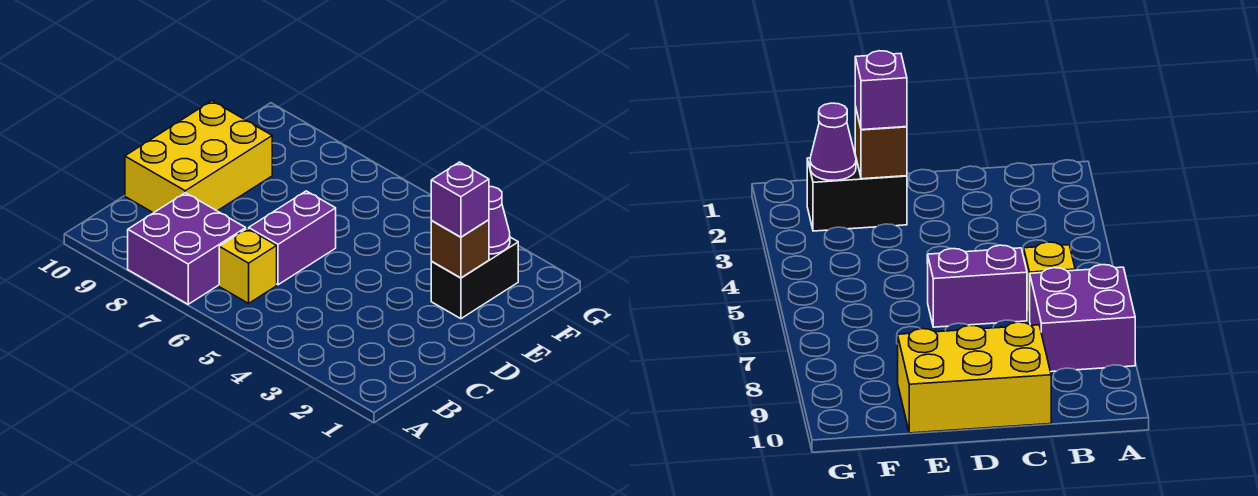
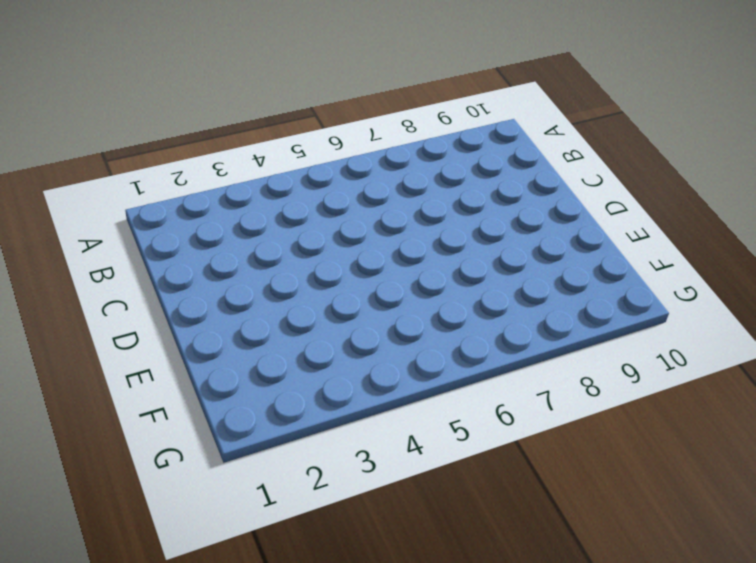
none -> purple 2x2 brick [128,193,246,304]
none -> yellow 1x1 brick [219,229,277,303]

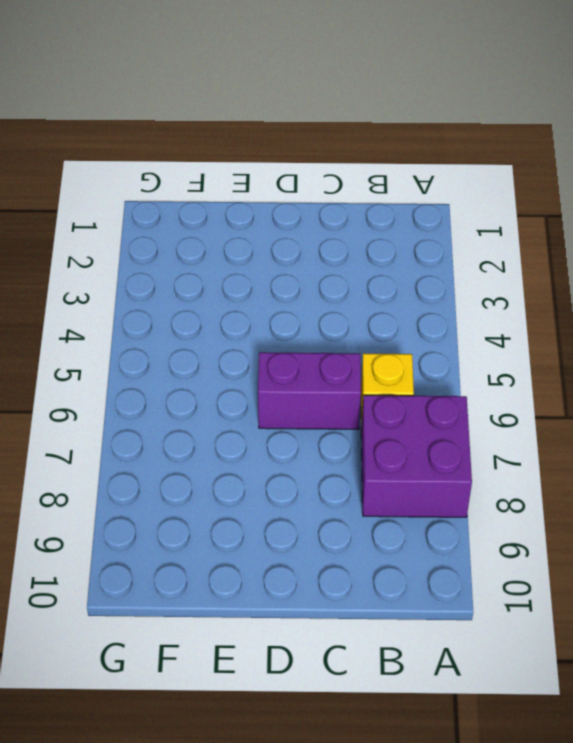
none -> yellow 2x3 brick [125,101,272,213]
none -> black 1x2 brick [431,237,518,319]

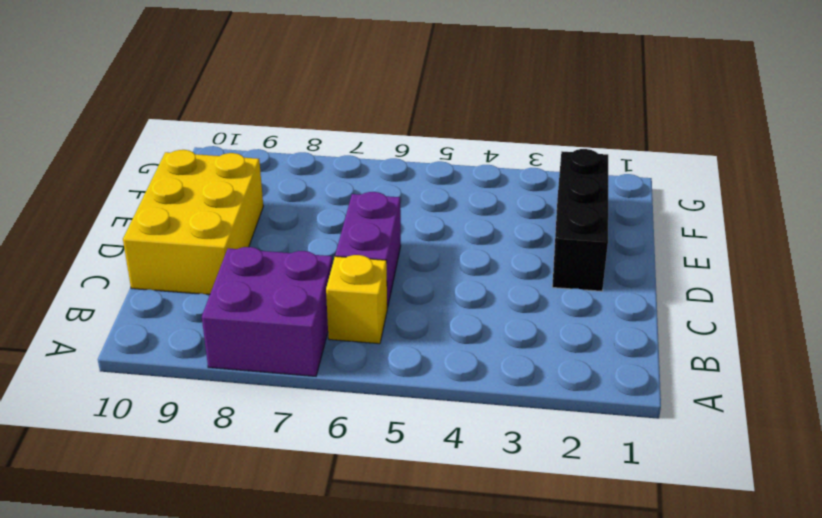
black 1x3 brick [552,149,608,291] -> black 1x2 brick [431,237,518,319]
none -> brown 1x1 brick [431,220,489,278]
none -> purple 1x1 cone [489,187,510,254]

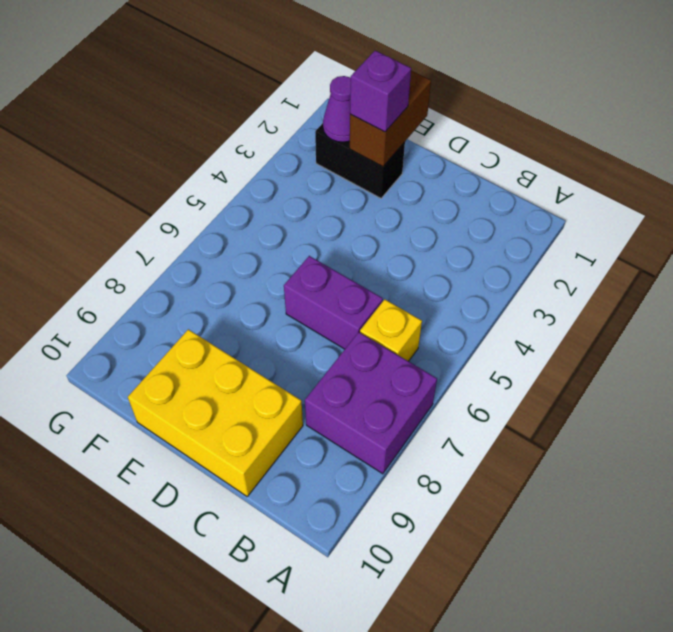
brown 1x2 brick [350,70,431,167] -> brown 1x1 brick [431,220,489,278]

